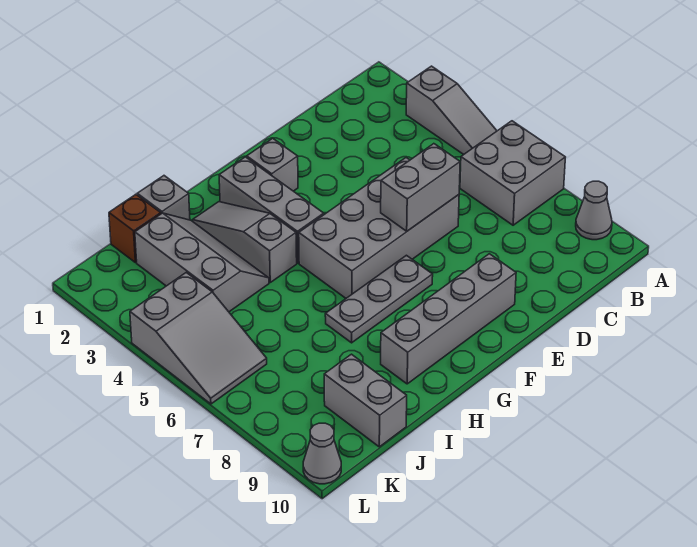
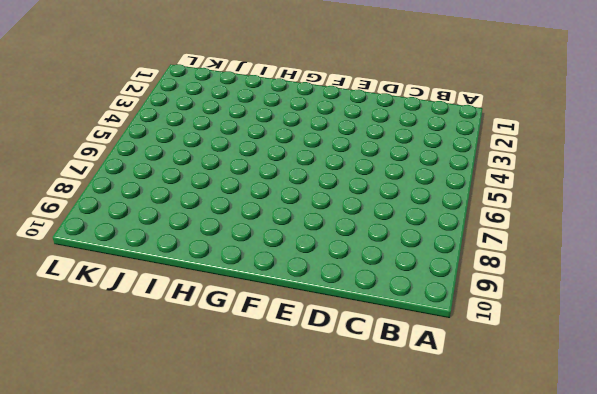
none -> grey 1x3 slope [406,66,497,155]
none -> grey 2x2 brick [460,121,565,225]
none -> grey 1x1 cone [576,181,612,240]

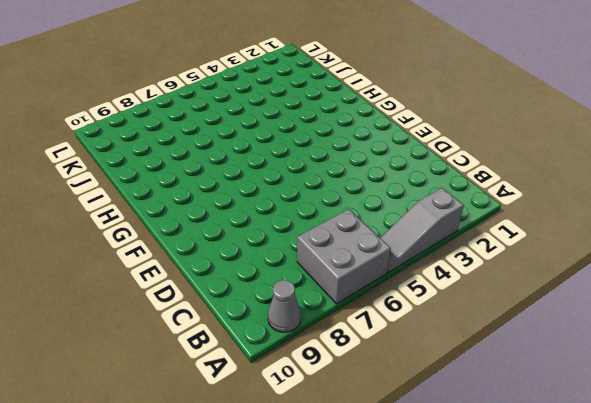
none -> grey 2x4 brick [299,158,459,298]
none -> grey 1x4 brick [381,254,516,384]
none -> grey 1x1 brick [247,138,298,191]

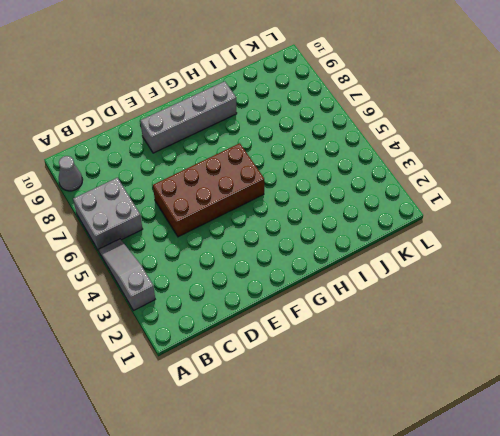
brown 2x4 brick [153,143,264,237] -> grey 2x4 brick [299,158,459,298]
none -> grey 1x1 brick [247,138,298,191]
none -> grey 1x3 plate [325,255,433,343]
none -> grey 1x3 brick [219,157,324,263]

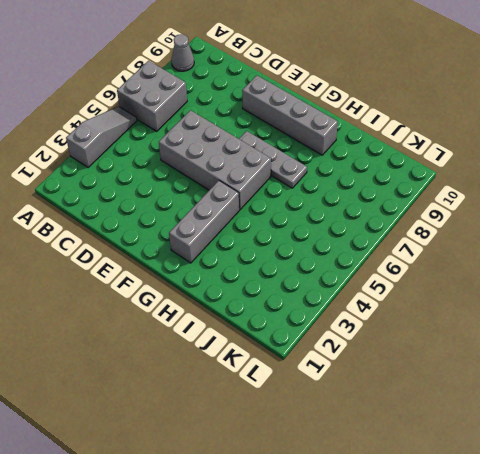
none -> grey 1x1 brick [247,138,298,191]
none -> grey 1x3 slope [193,202,297,282]
none -> grey 1x1 brick [137,176,190,220]

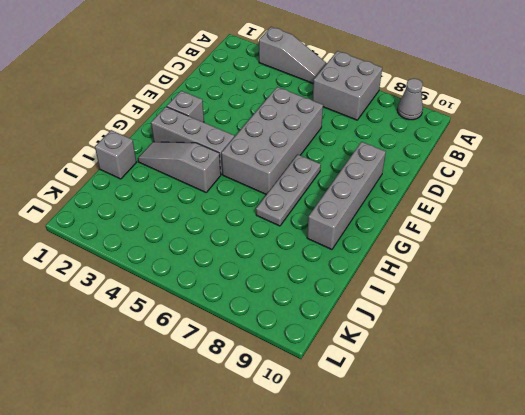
none -> grey 2x3 slope [135,213,269,312]
none -> brown 1x1 brick [109,194,161,263]
none -> grey 1x2 brick [324,354,407,447]

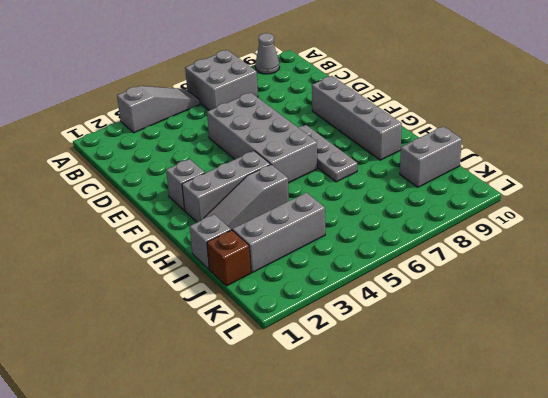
none -> grey 2x3 slope [130,273,267,404]
none -> grey 1x1 cone [303,423,341,484]
none -> grey 1x2 brick [381,144,460,231]

